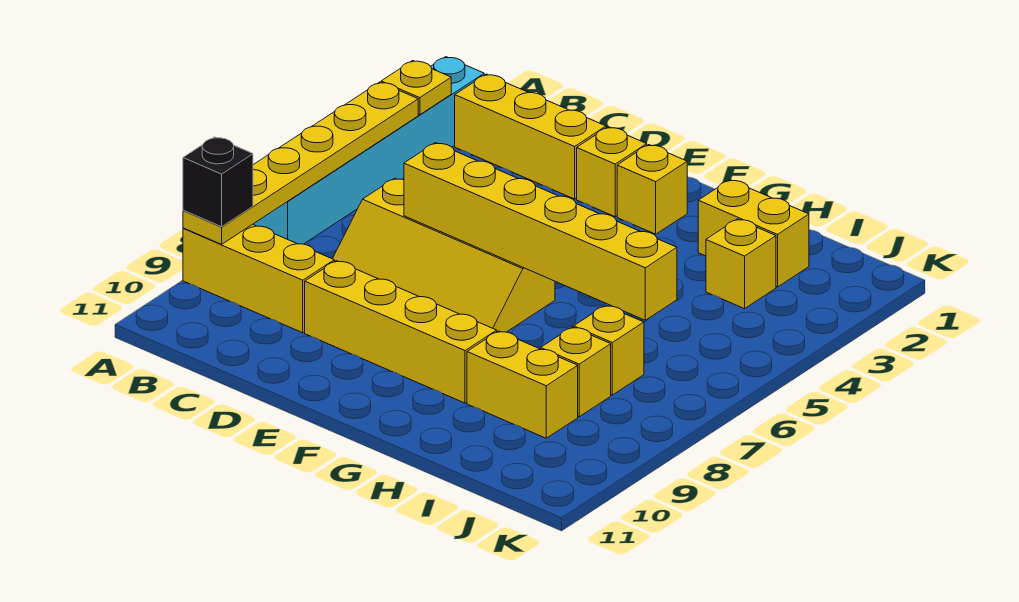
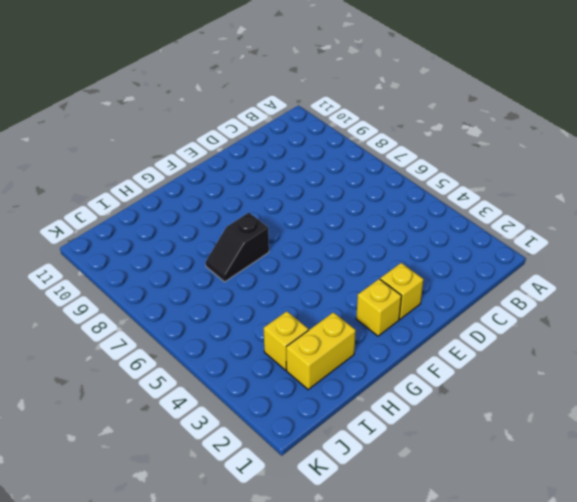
black 1x2 slope [205,213,269,282] -> none
none -> cyan 1x6 brick [253,57,484,244]
none -> yellow 1x3 brick [183,224,334,333]
none -> yellow 1x3 brick [455,74,606,199]

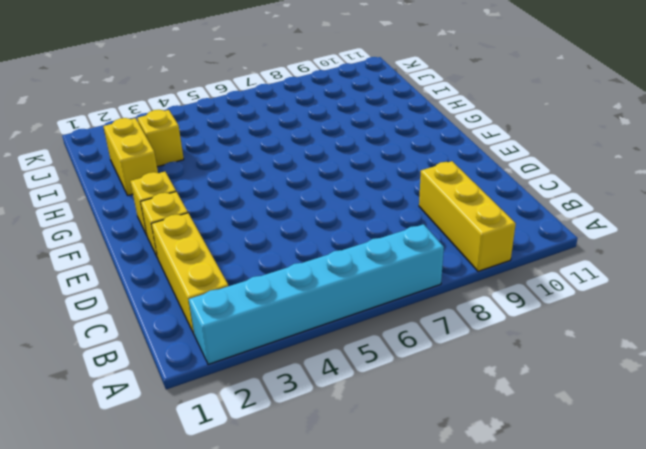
none -> yellow 2x4 slope [333,178,555,332]
none -> yellow 1x4 brick [305,261,497,403]
none -> yellow 1x2 brick [467,331,578,438]

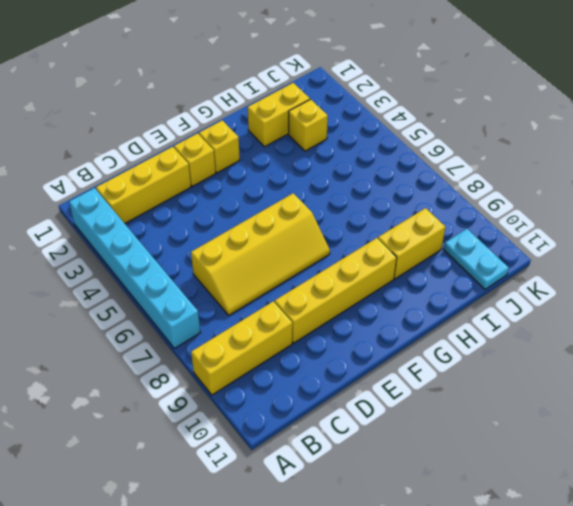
cyan 1x2 plate [444,229,509,289] -> none
none -> yellow 1x1 brick [574,305,644,395]
none -> yellow 1x1 brick [541,327,611,417]
none -> yellow 1x1 plate [381,61,451,115]

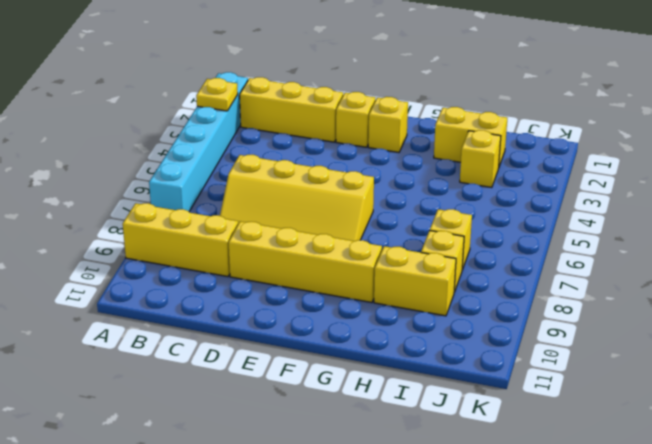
none -> yellow 1x6 plate [183,82,418,244]
none -> yellow 1x6 brick [404,143,677,320]
none -> black 1x1 brick [183,137,253,227]

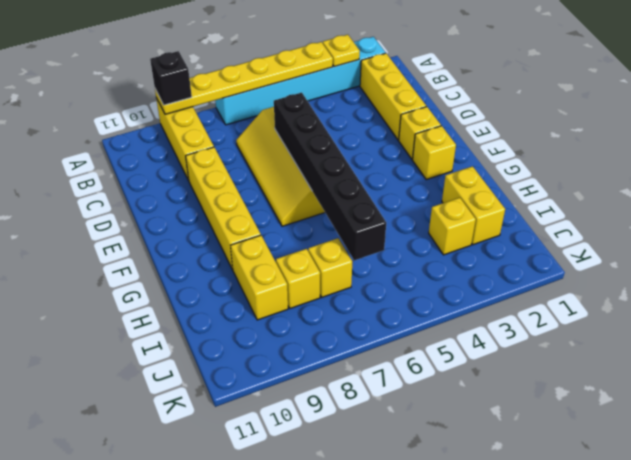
black 1x6 brick [274,93,386,260] -> yellow 1x6 brick [404,143,677,320]

